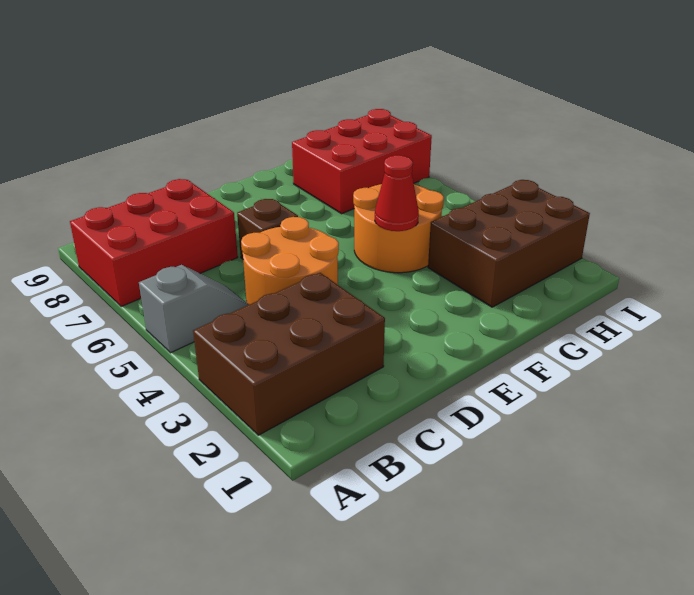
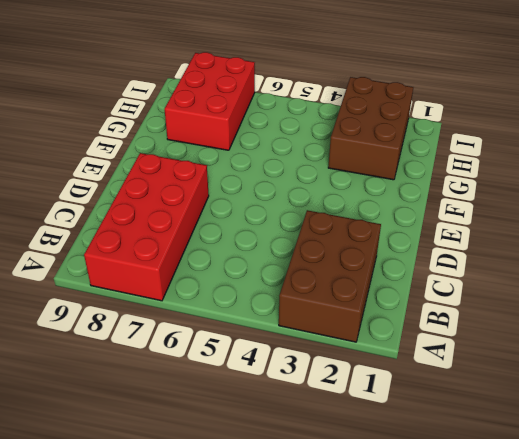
red 2x4 brick [84,153,209,301] -> red 2x3 brick [70,179,238,306]
none -> grey 1x2 slope [139,265,249,353]
none -> orange 2x2 round brick [241,217,339,305]

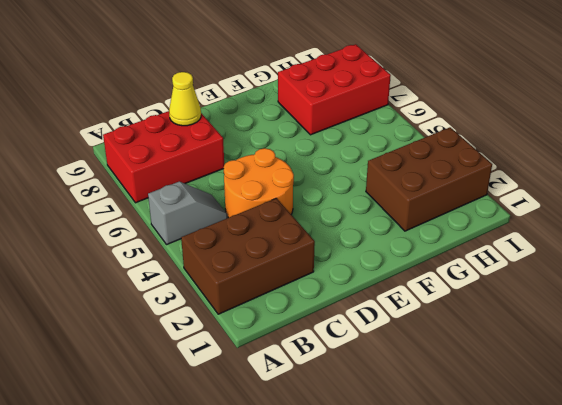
yellow 1x1 cone [169,72,201,126] -> none
none -> brown 1x1 brick [237,199,298,259]
none -> orange 2x2 round brick [353,184,444,273]

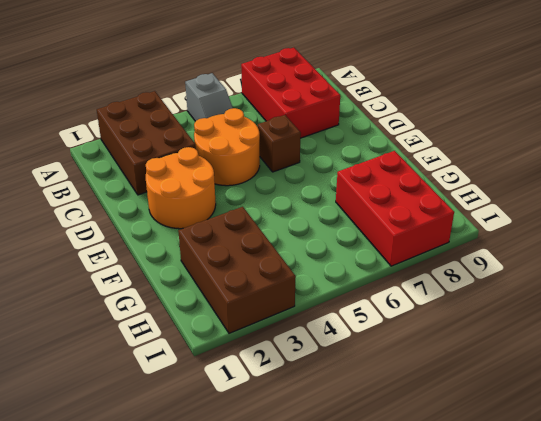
orange 2x2 round brick [146,147,216,229] -> orange 2x2 round brick moved to [353,184,444,273]
none -> red 1x1 cone [375,155,419,231]

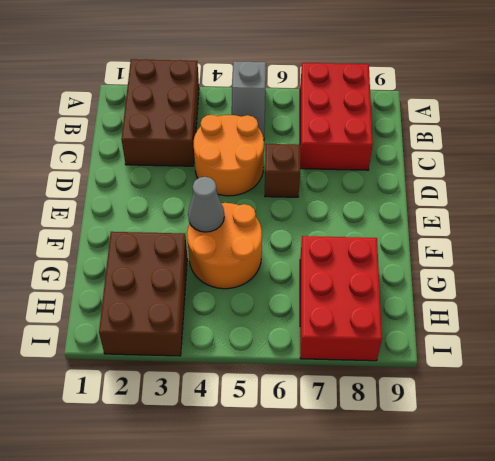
grey 1x1 cone [188,177,224,232] -> red 1x1 cone [375,155,419,231]

